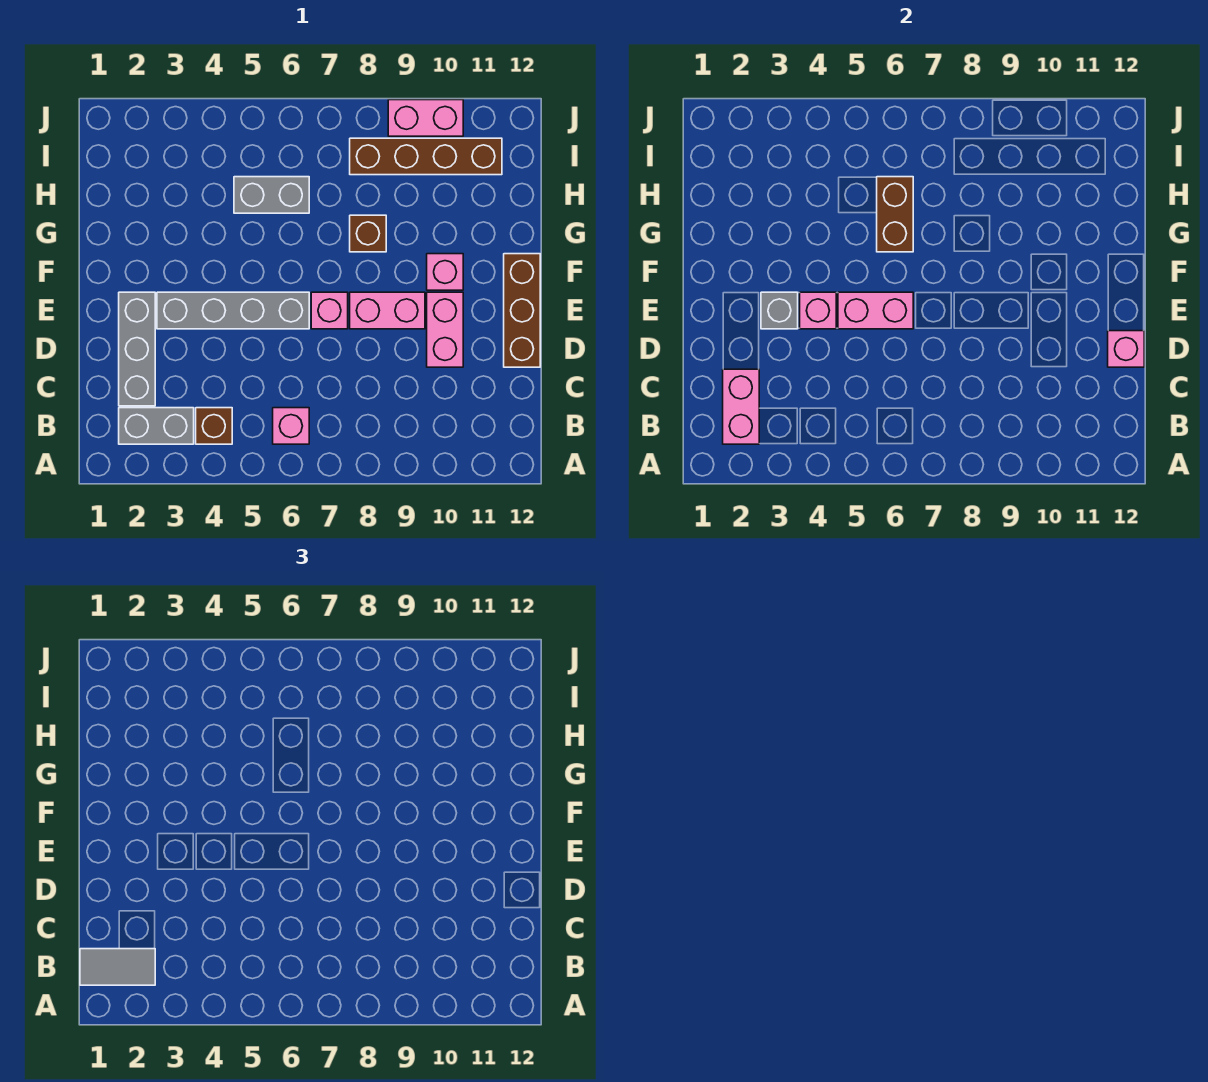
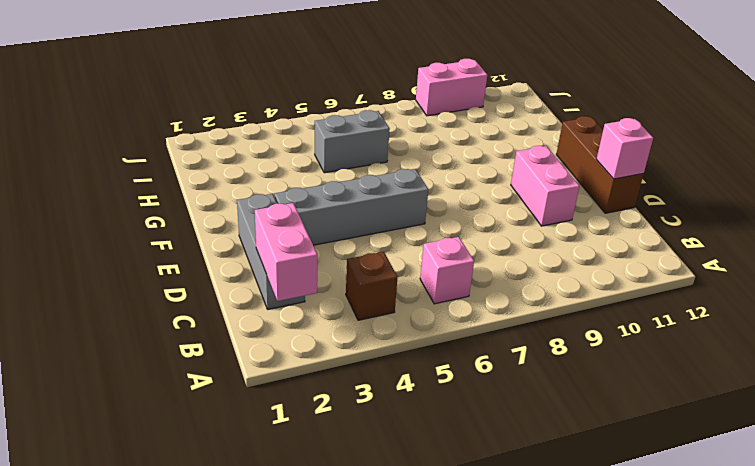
none -> grey 1x2 brick [119,408,194,444]
none -> pink 1x1 brick [311,292,348,329]
none -> pink 1x2 brick [350,292,425,329]

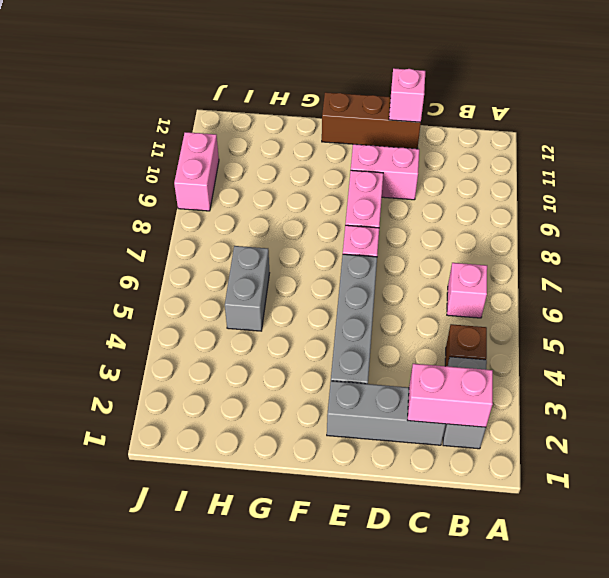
none -> pink 1x1 brick [427,254,463,290]
none -> brown 1x1 brick [350,215,386,252]
none -> brown 1x4 brick [350,138,502,175]

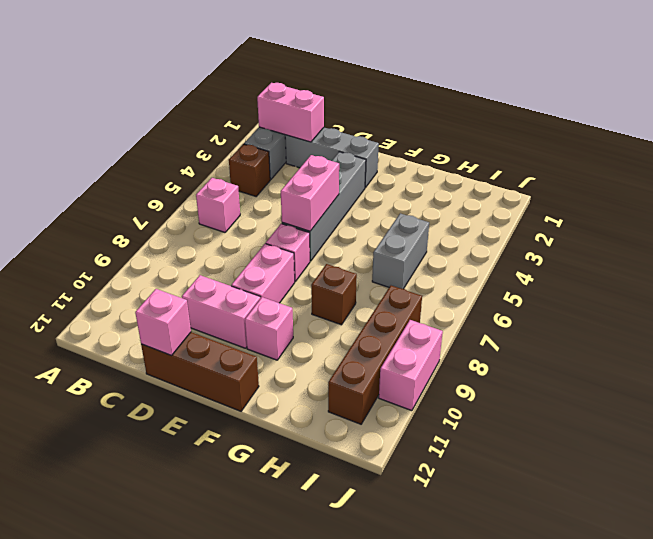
none -> grey 1x1 brick [761,292,798,329]
none -> pink 1x1 brick [800,292,836,329]
none -> brown 1x2 brick [877,177,913,252]

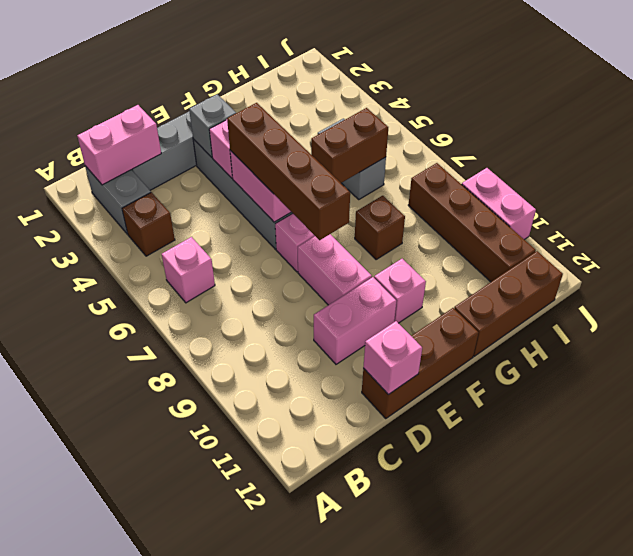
brown 1x4 brick [227,103,350,240] -> none
brown 1x3 brick [454,251,563,356] -> none
none -> grey 1x2 tile [80,949,155,985]

